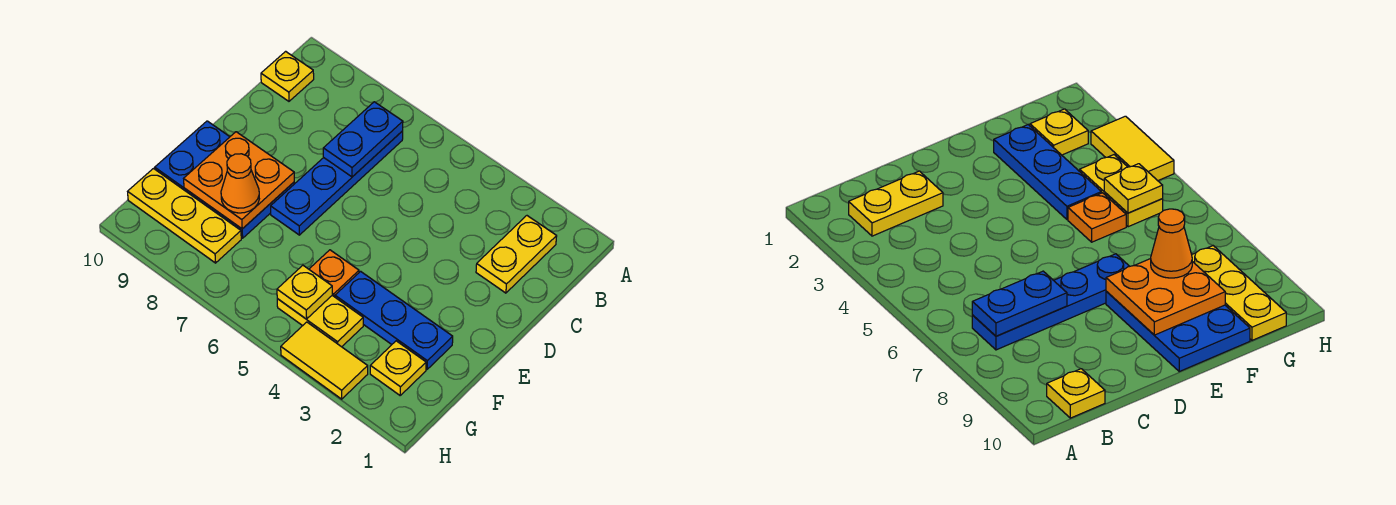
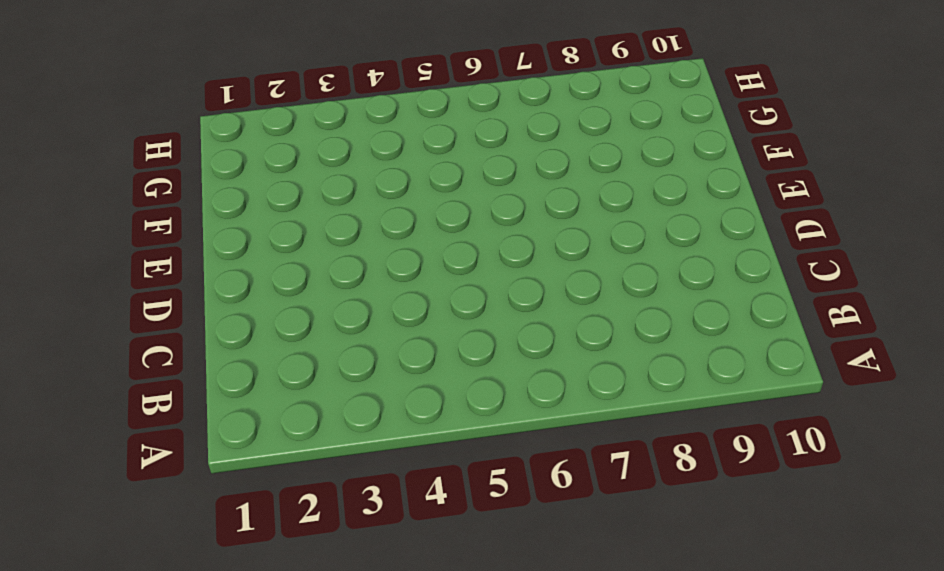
none -> yellow 1x2 plate [476,216,557,293]
none -> blue 1x4 plate [271,131,403,235]
none -> yellow 1x1 plate [261,51,314,101]

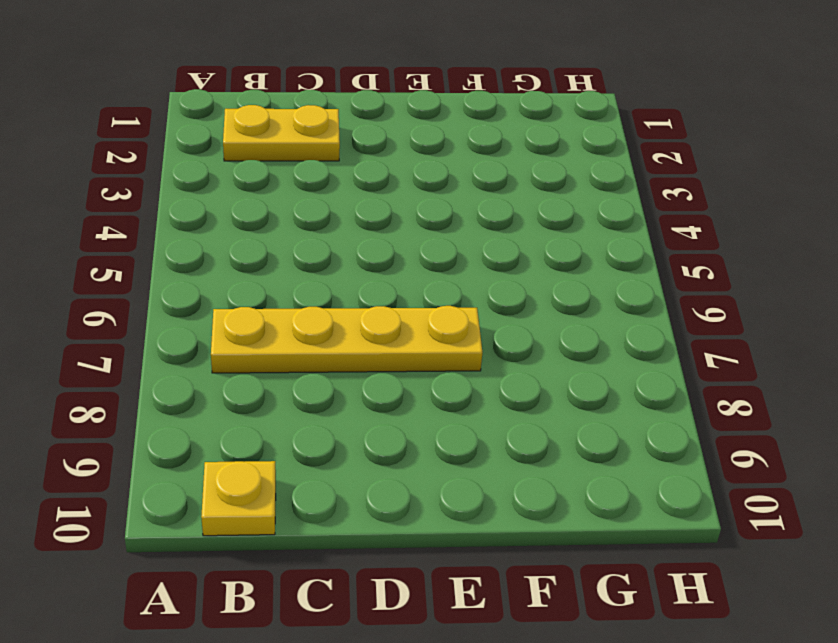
yellow 1x4 plate [211,306,482,373] -> blue 1x4 plate [271,131,403,235]
none -> blue 2x3 plate [155,121,294,238]
none -> blue 1x3 plate [335,271,453,369]
none -> orange 1x1 plate [309,250,359,297]

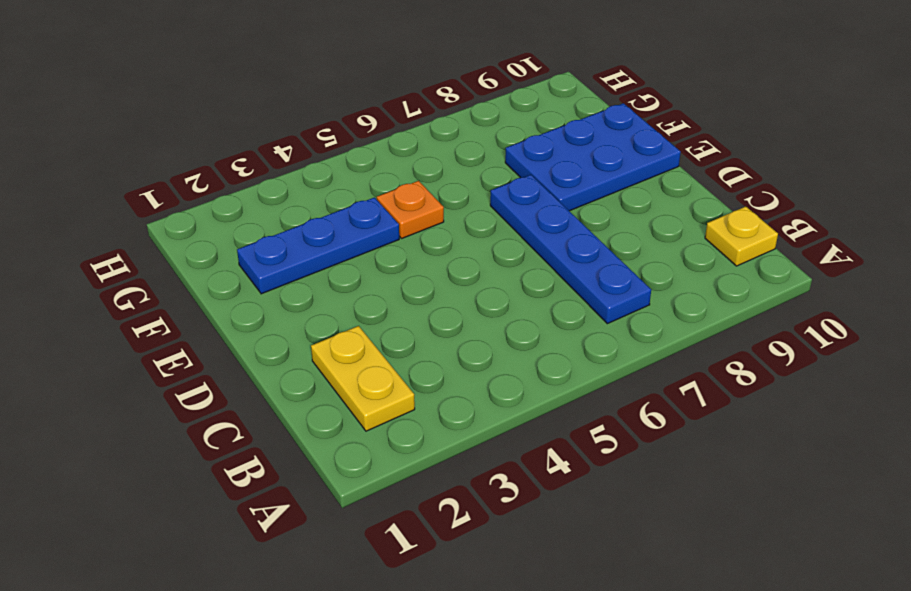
none -> yellow 1x1 plate [370,341,426,395]
none -> yellow 1x2 plate [277,296,363,347]
none -> yellow 1x3 plate [128,169,241,263]

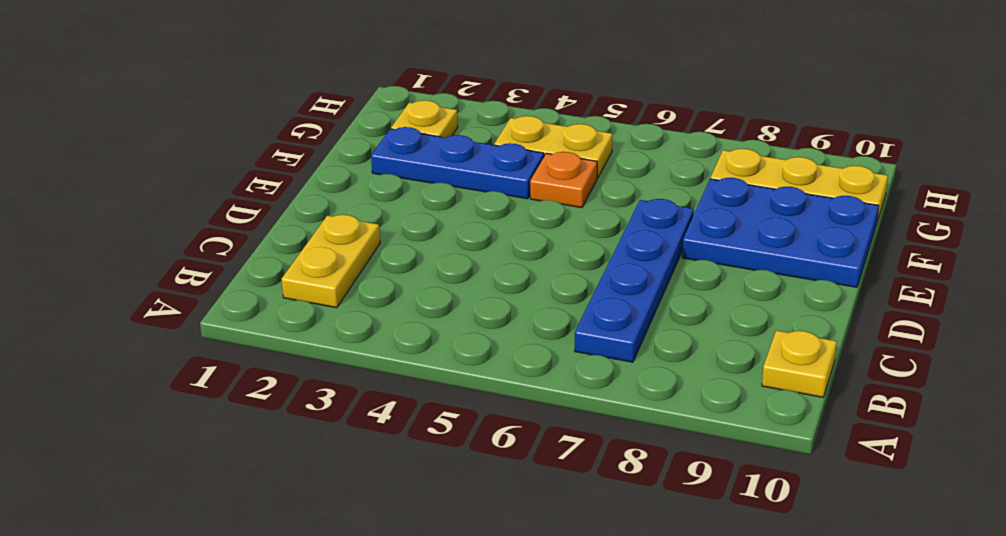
none -> yellow 1x2 tile [281,322,368,399]
none -> blue 1x2 plate [323,102,403,177]
none -> orange 2x2 plate [184,132,294,229]

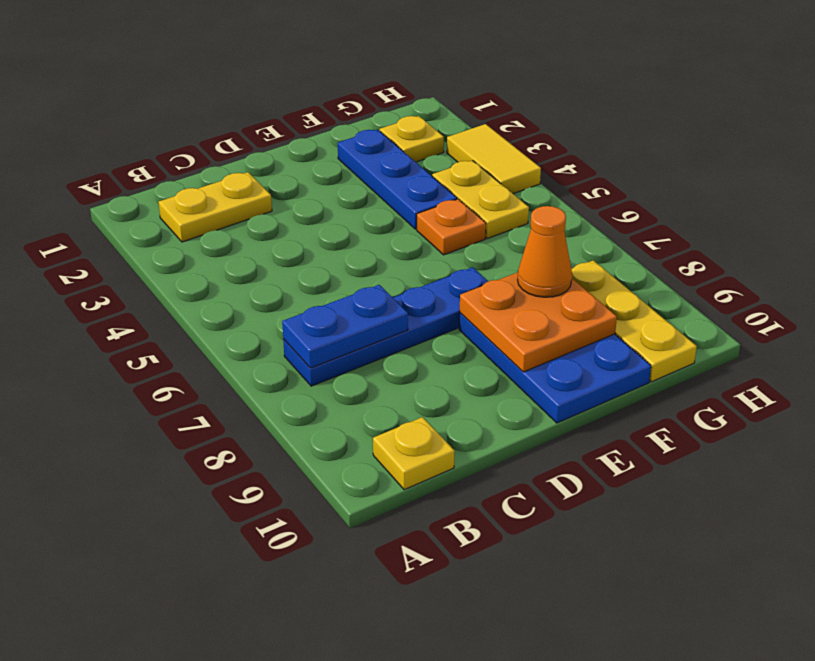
none -> yellow 1x1 plate [277,265,332,319]

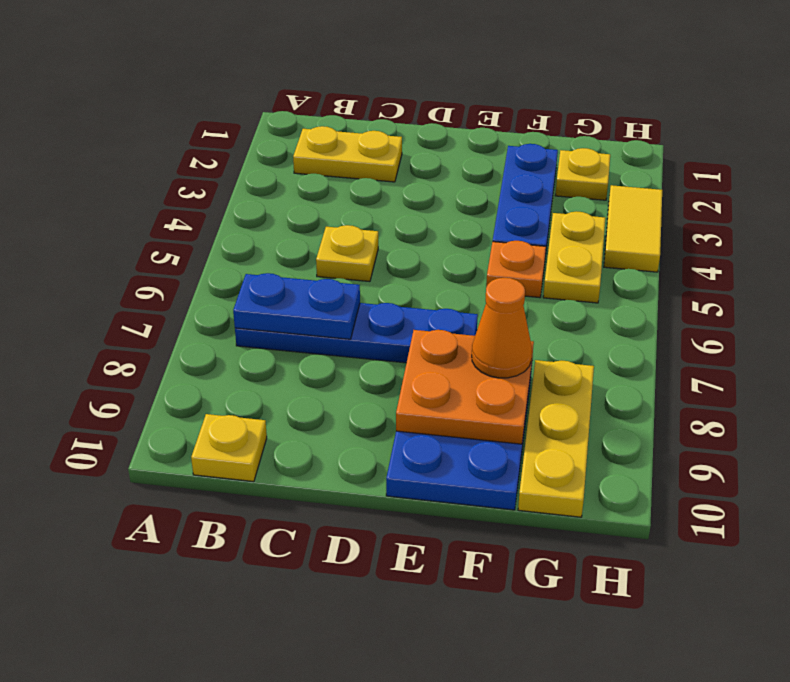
yellow 1x1 plate [316,225,378,282] -> yellow 1x1 plate moved to [277,265,332,319]

